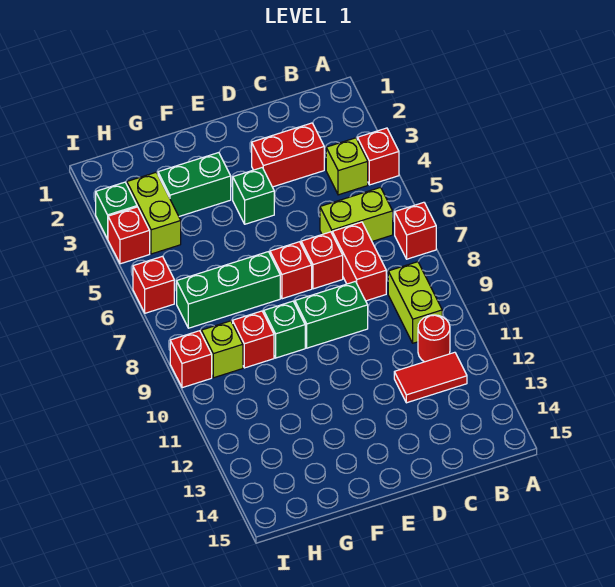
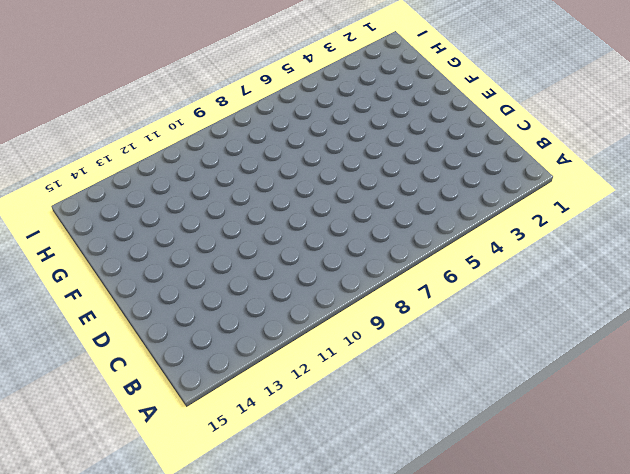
none -> red 1x1 brick [357,128,399,185]
none -> red 1x1 brick [395,202,436,259]
none -> lime 1x1 brick [326,138,368,195]

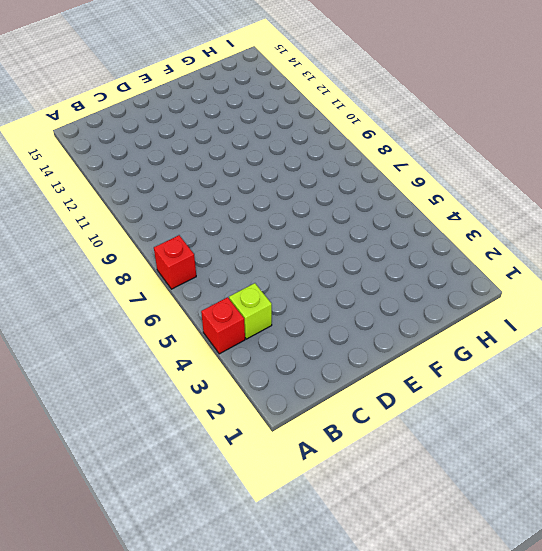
none -> lime 1x2 brick [320,187,393,241]
none -> lime 1x2 brick [388,262,442,343]
none -> red 1x1 round brick [418,315,450,362]

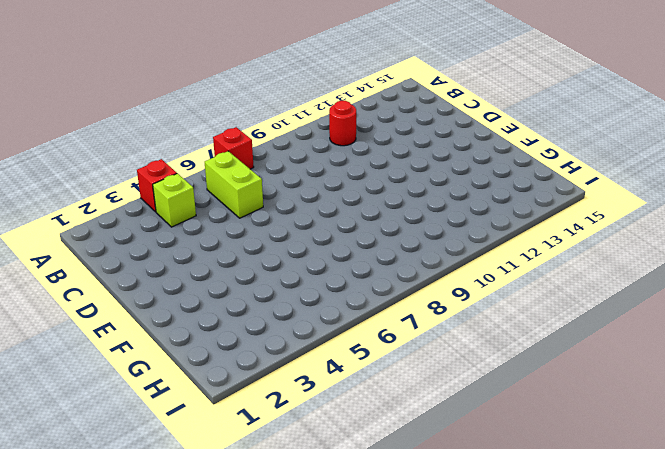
none -> lime 1x2 brick [388,262,442,343]
none -> red 1x2 tile [394,352,467,403]
none -> red 1x2 brick [252,123,324,187]

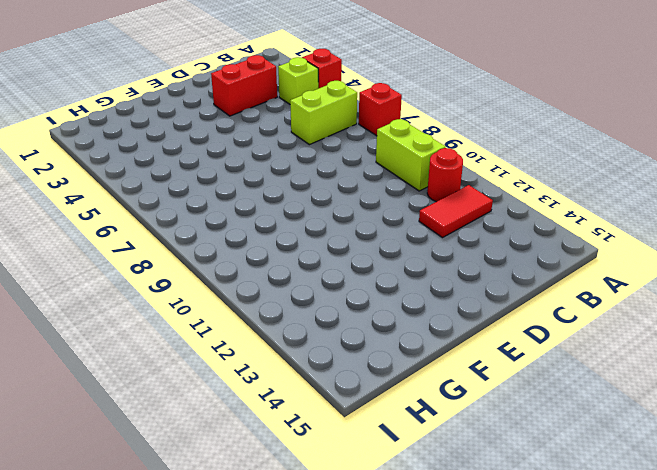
none -> red 1x2 brick [332,222,386,301]
none -> red 1x1 brick [301,232,343,289]
none -> green 1x2 brick [295,281,368,348]

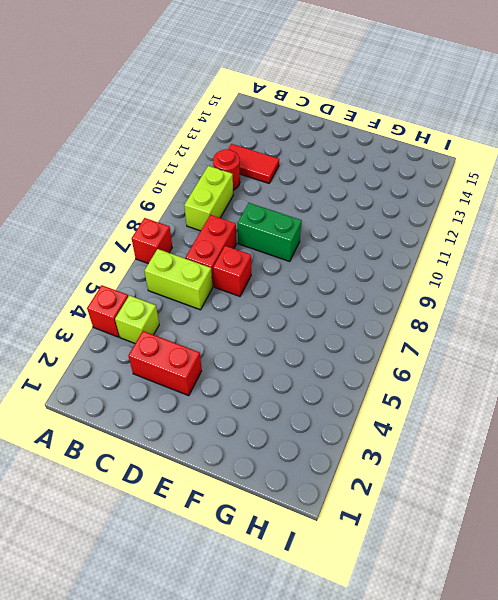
none -> green 1x1 brick [233,168,274,224]
none -> red 1x1 brick [270,242,312,299]
none -> green 1x2 brick [158,153,231,216]

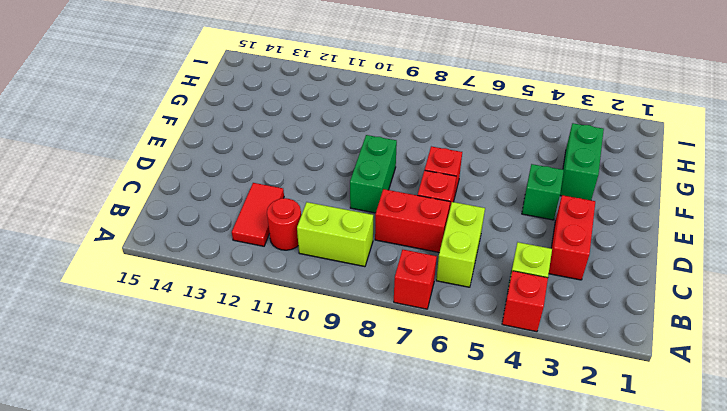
none -> green 1x3 brick [177,252,280,328]
none -> green 1x1 brick [264,301,305,358]
none -> red 1x1 brick [233,311,274,368]

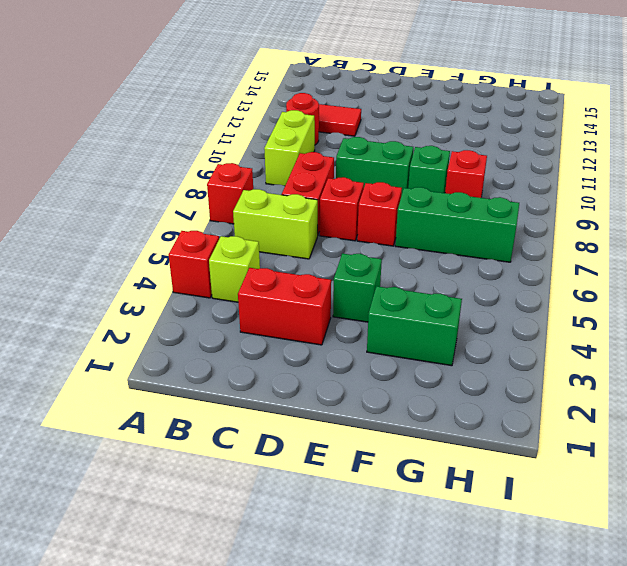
none -> lime 1x2 brick [127,172,181,254]
none -> lime 1x1 brick [201,321,243,378]
none -> green 1x1 brick [96,182,137,239]

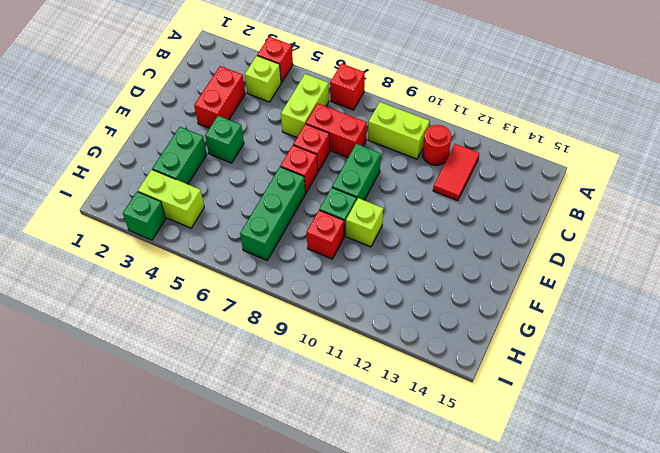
lime 1x1 brick [346,198,383,247] -> lime 1x1 brick moved to [201,321,243,378]
none -> red 1x1 brick [108,207,150,264]
none -> red 1x1 brick [133,256,174,313]
none -> red 1x1 brick [170,331,212,388]

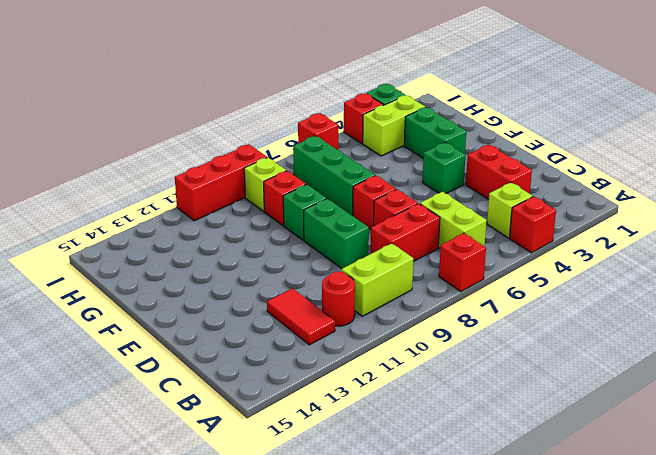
red 1x3 brick [175,144,267,221] -> red 1x1 brick [170,331,212,388]

